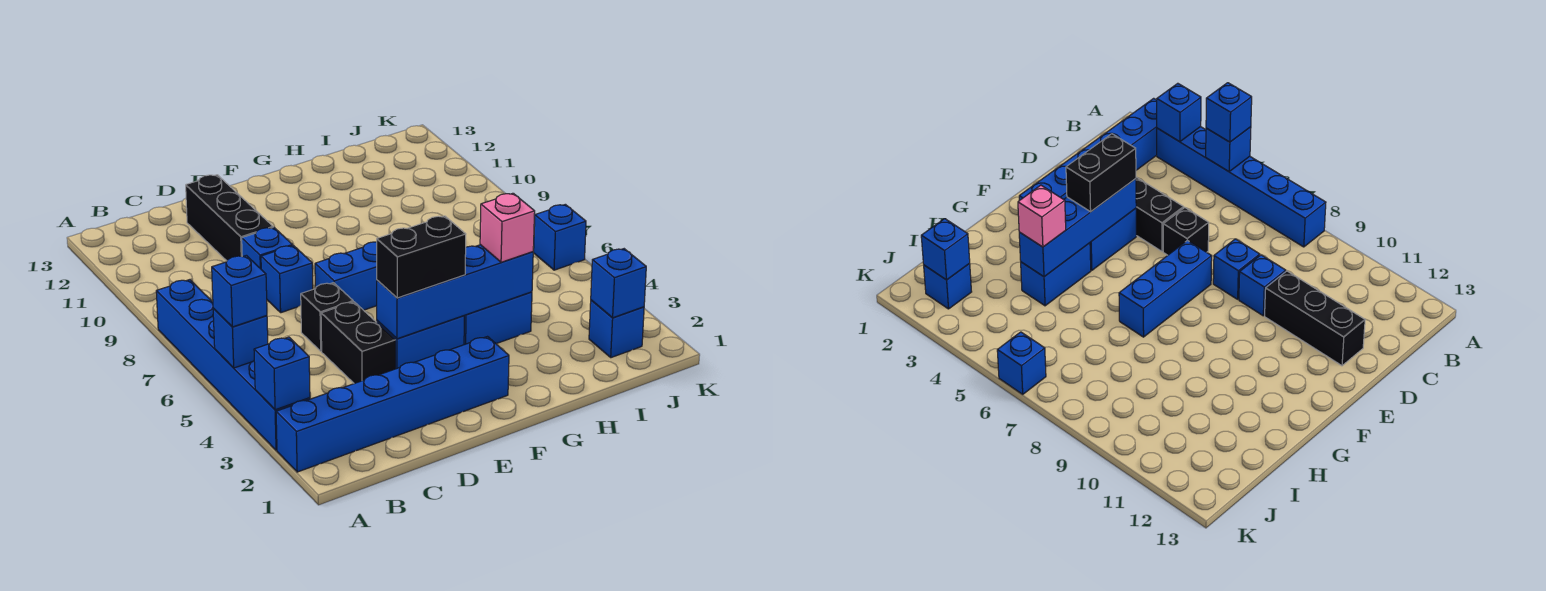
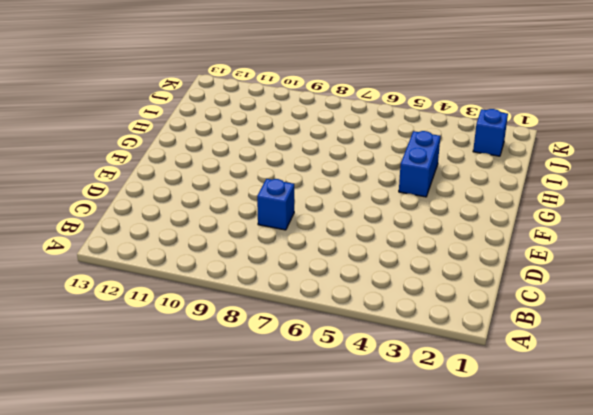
none -> blue 1x6 brick [276,337,509,472]
none -> blue 1x6 brick [156,280,310,450]
none -> black 1x2 brick [321,302,395,384]

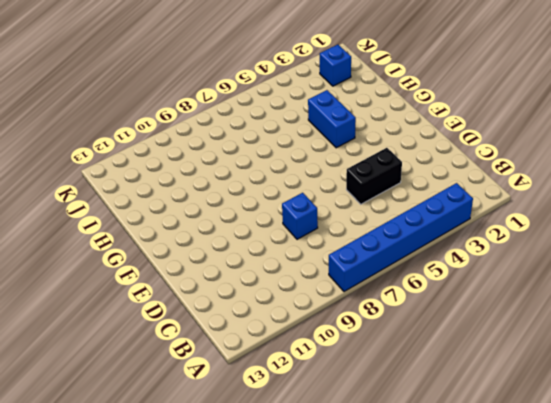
none -> blue 1x6 brick [276,337,509,472]
none -> black 1x1 brick [301,283,353,351]
none -> blue 1x1 brick [242,227,293,269]

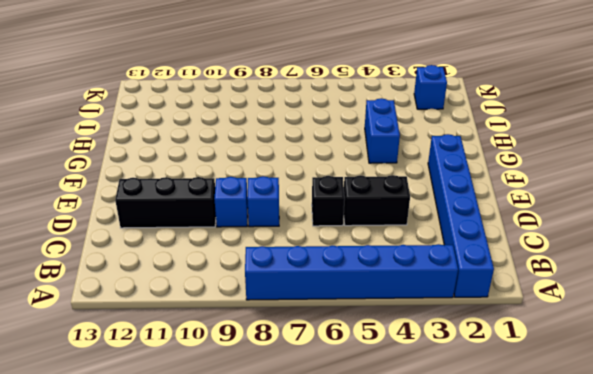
none -> blue 1x2 brick [377,316,464,369]
none -> blue 1x3 brick [315,242,377,310]
none -> blue 1x1 brick [534,204,586,270]

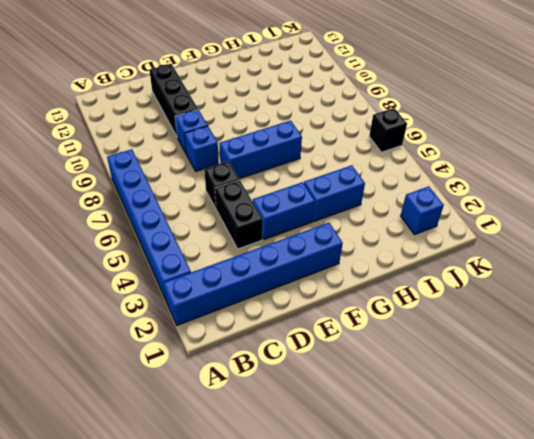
black 1x1 brick [369,108,407,152] -> blue 1x1 brick [534,204,586,270]
none -> blue 1x1 brick [254,337,310,410]
none -> blue 1x1 brick [213,309,268,368]
none -> blue 1x4 brick [377,245,533,339]

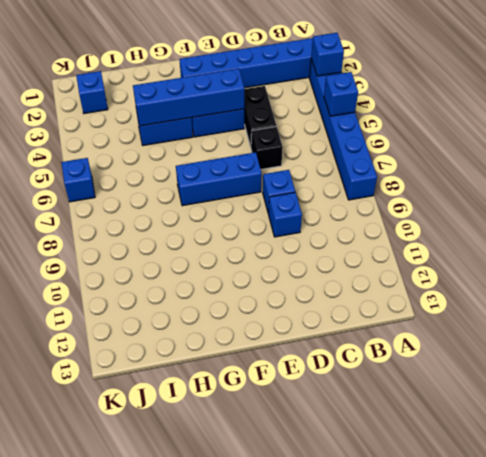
none -> black 1x3 brick [186,175,273,261]
none -> blue 1x1 brick [591,249,646,318]
none -> blue 1x1 brick [212,255,267,327]

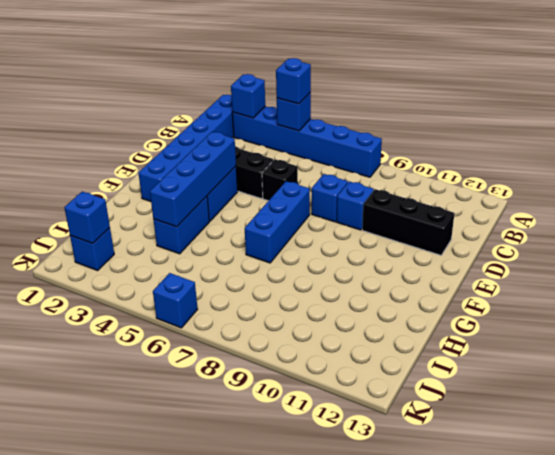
none -> black 1x2 brick [377,216,466,298]
none -> pink 1x1 brick [480,193,535,262]

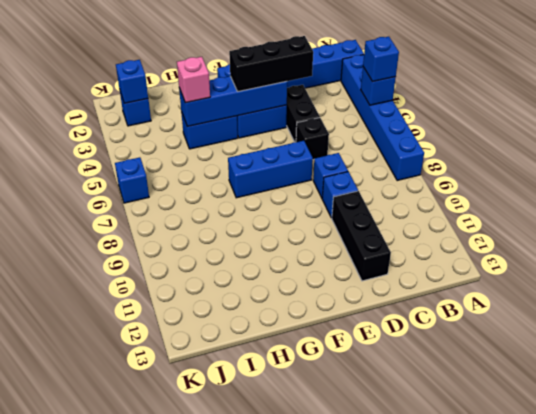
black 1x3 brick [229,36,313,92] -> black 1x2 brick [377,216,466,298]
none -> blue 1x1 brick [254,337,310,410]

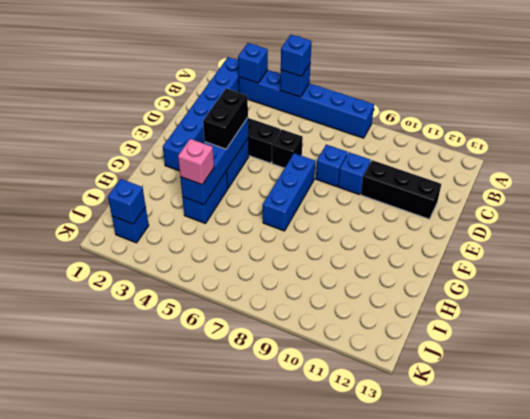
none -> blue 1x1 brick [534,204,586,270]

